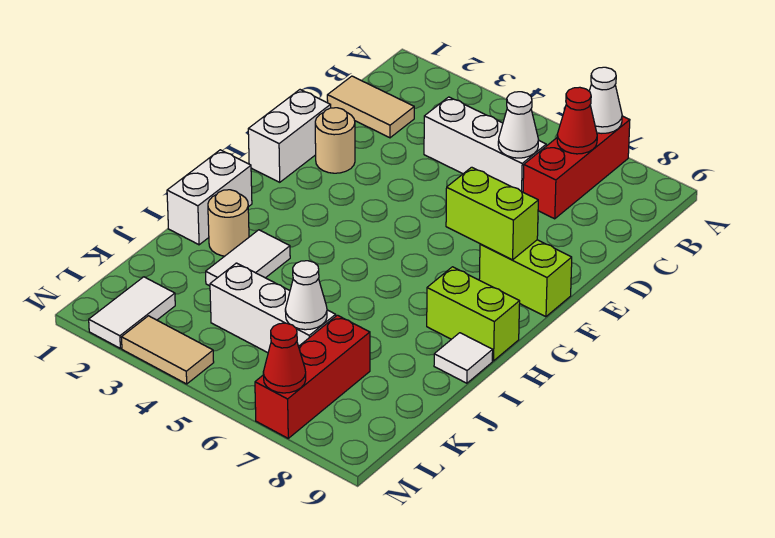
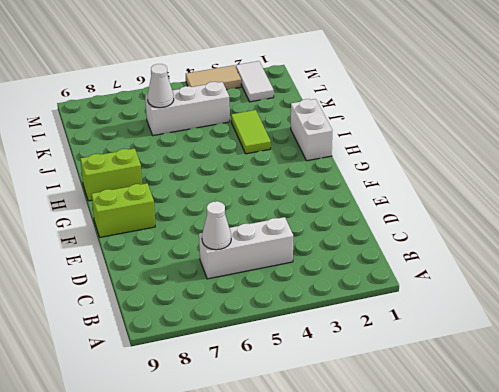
lime 1x2 tile [231,110,271,154] -> white 1x2 tile [206,230,290,286]
none -> red 1x3 brick [523,116,630,219]
none -> tan 1x2 tile [327,76,414,138]
none -> white 1x2 brick [248,90,331,182]

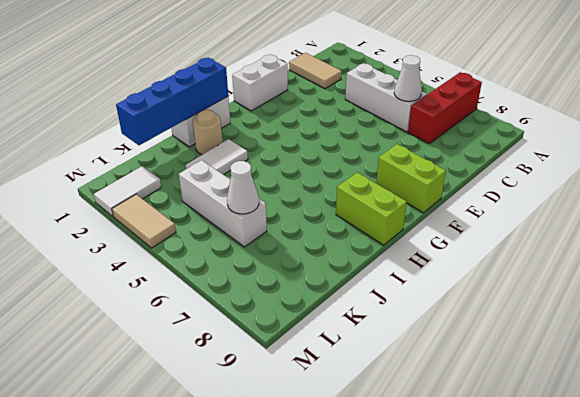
blue 1x4 brick [116,58,228,145] -> none
none -> tan 1x1 round brick [315,108,355,173]
none -> white 1x1 tile [434,333,493,383]
none -> red 1x3 brick [255,315,370,438]

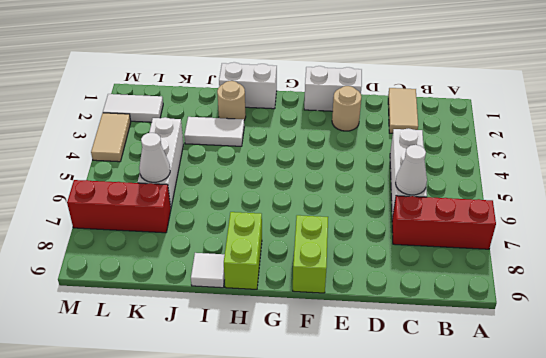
none -> white 1x1 cone [589,67,622,133]
none -> red 1x1 cone [557,87,597,154]
none -> lime 1x2 brick [446,167,538,260]

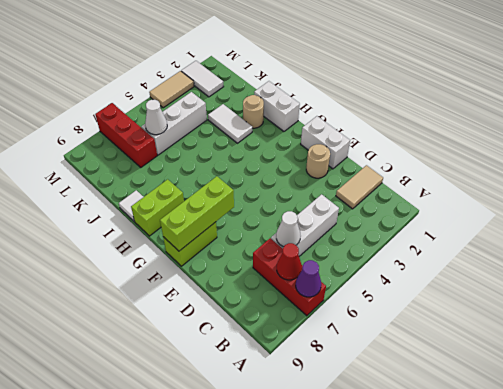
purple 1x1 cone [296,260,321,297] -> white 1x1 cone [589,67,622,133]
lime 1x3 brick [160,176,234,251] -> lime 1x2 brick [446,167,538,260]
none -> red 1x1 cone [263,323,306,393]

